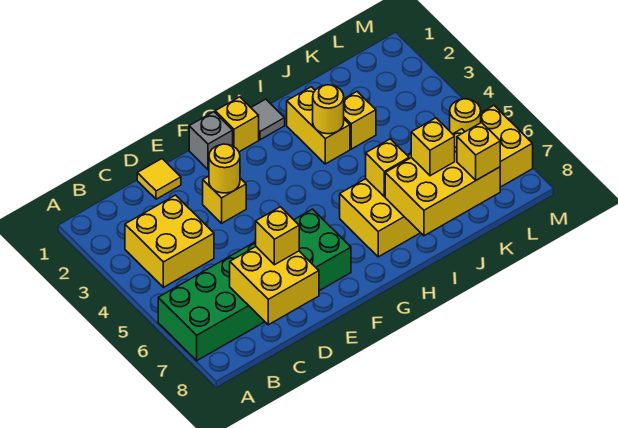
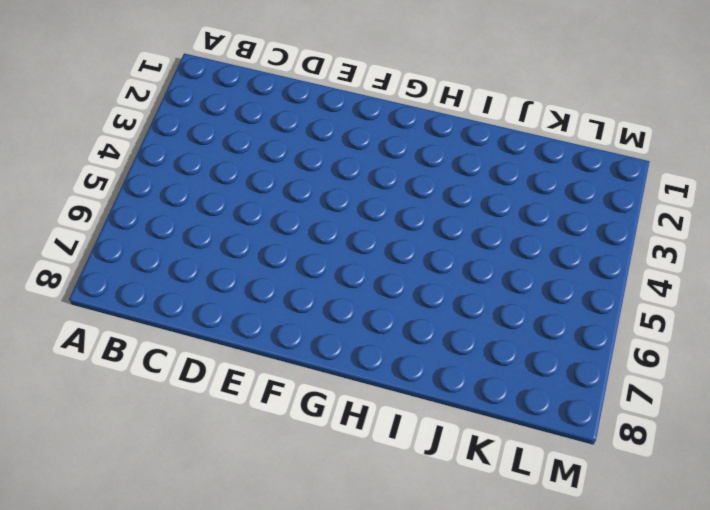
none -> green 2x6 brick [158,209,351,361]
none -> yellow 2x2 brick [125,195,214,287]
none -> yellow 1x1 tile [137,159,181,199]

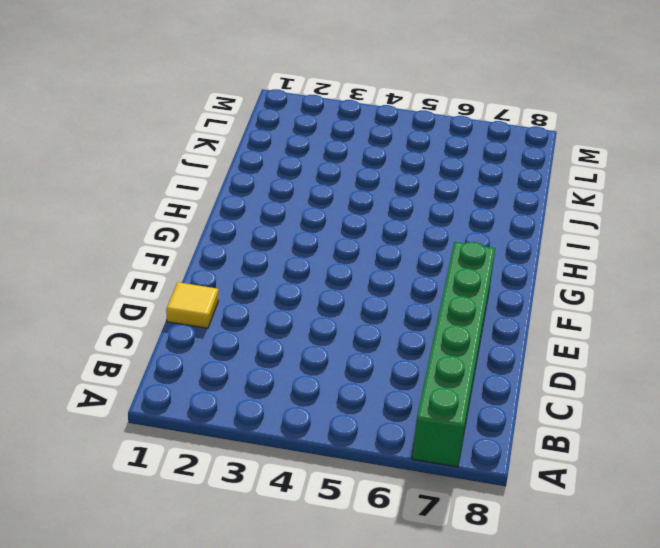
green 1x6 brick [412,242,495,467] -> green 2x6 brick [158,209,351,361]
none -> yellow 2x2 brick [125,195,214,287]
none -> yellow 1x1 brick [203,176,246,223]
none -> grey 1x1 brick [189,112,233,169]

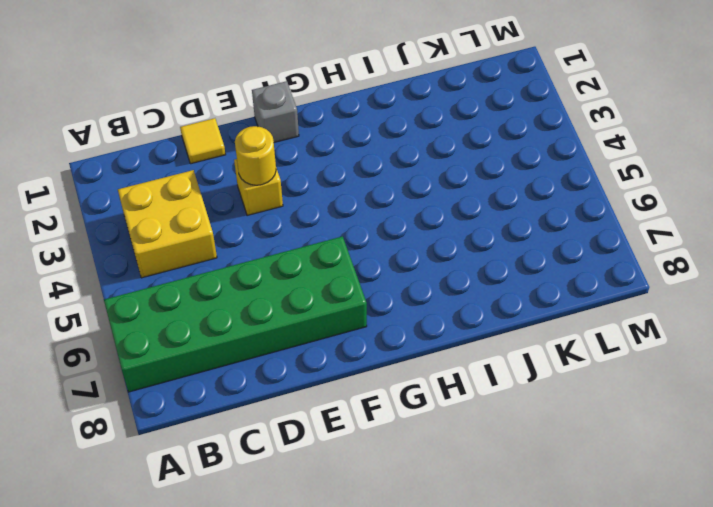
none -> yellow 1x1 brick [215,97,259,152]
none -> grey 1x1 tile [251,99,285,140]
none -> yellow 2x6 brick [340,106,533,257]

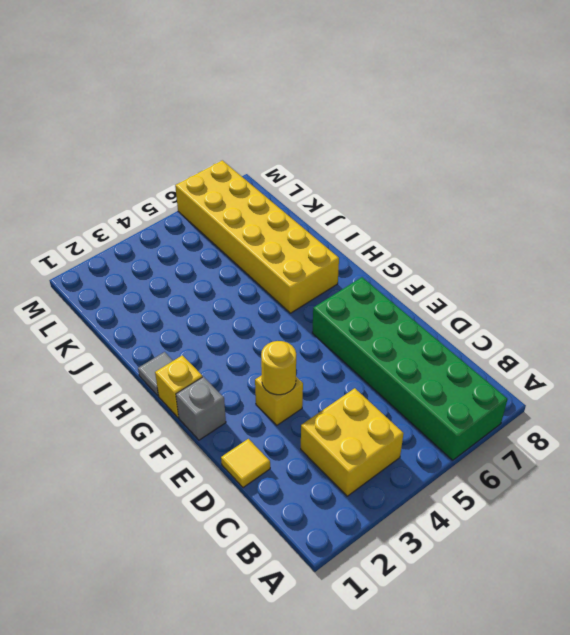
none -> yellow 1x2 brick [287,87,350,164]
none -> yellow 1x1 brick [344,92,376,149]
none -> yellow 2x2 brick [230,247,319,325]

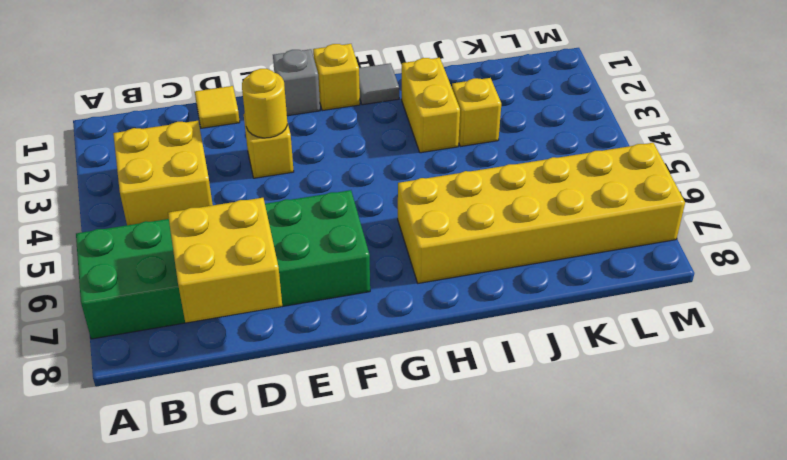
none -> yellow 1x1 round brick [313,85,344,134]
none -> yellow 1x1 brick [366,139,409,197]
none -> yellow 2x3 brick [385,129,500,236]

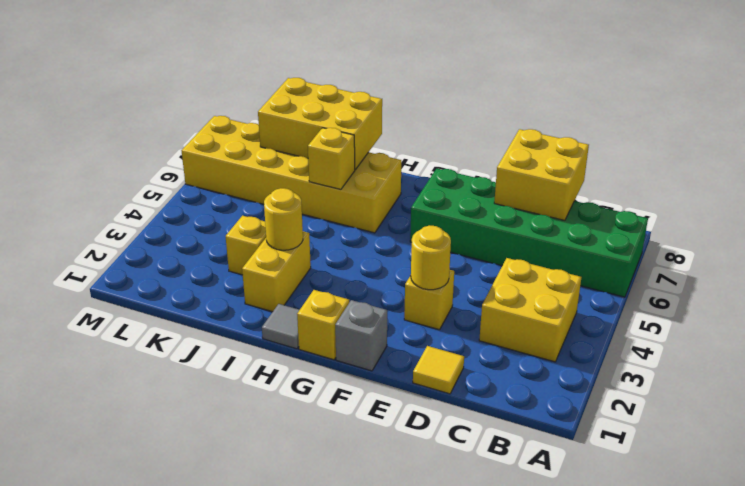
none -> yellow 1x1 round brick [450,99,481,134]
none -> yellow 1x1 brick [256,207,299,265]
none -> yellow 1x1 brick [411,118,455,176]

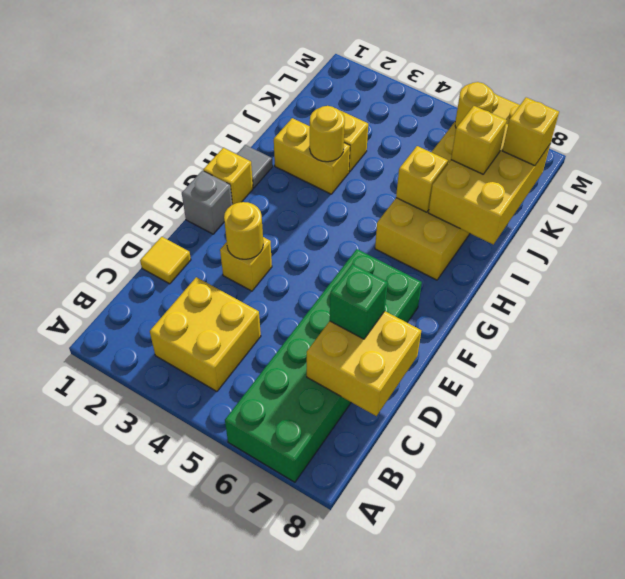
green 1x1 brick [330,264,388,339] -> yellow 1x1 brick [256,207,299,265]

